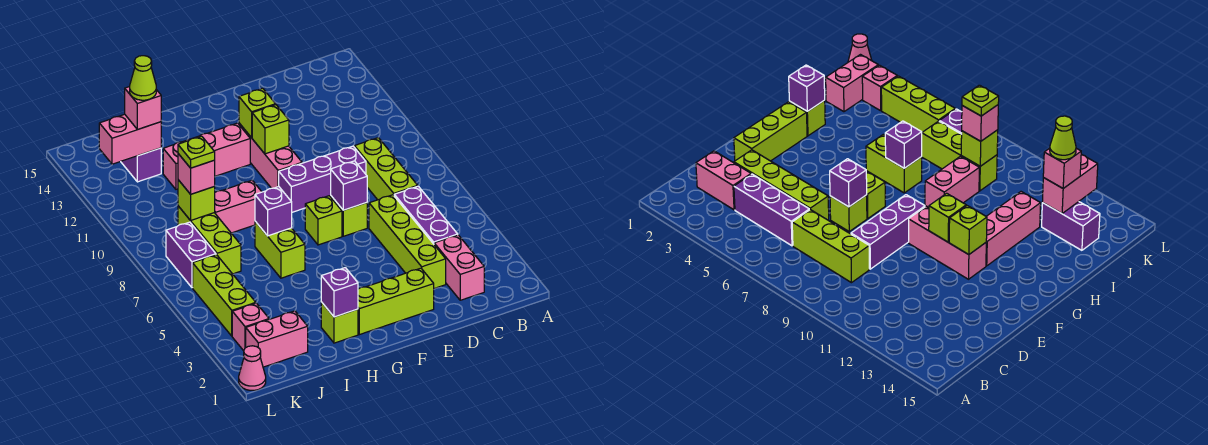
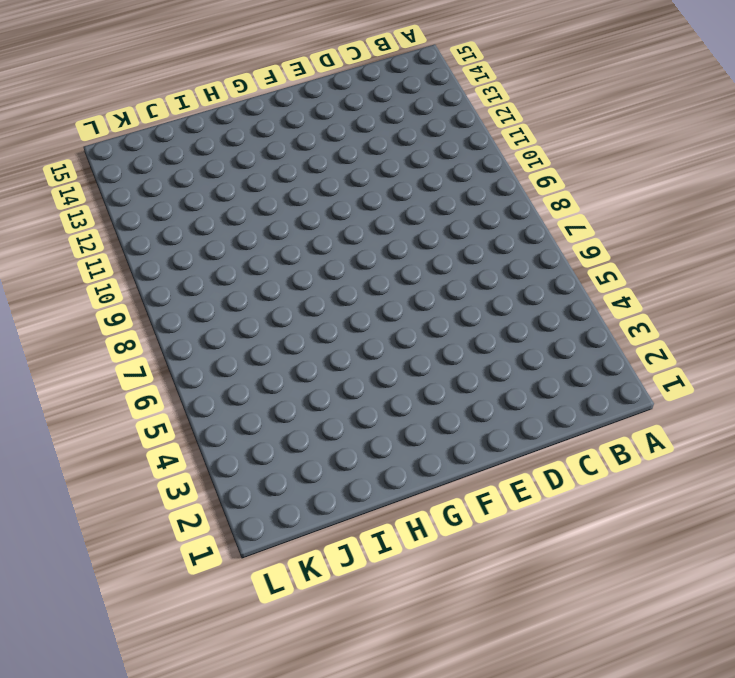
none -> pink 1x2 brick [434,235,484,300]
none -> purple 1x3 brick [394,186,458,244]
none -> lime 1x3 brick [354,138,418,200]
none -> lime 1x4 brick [369,195,446,289]

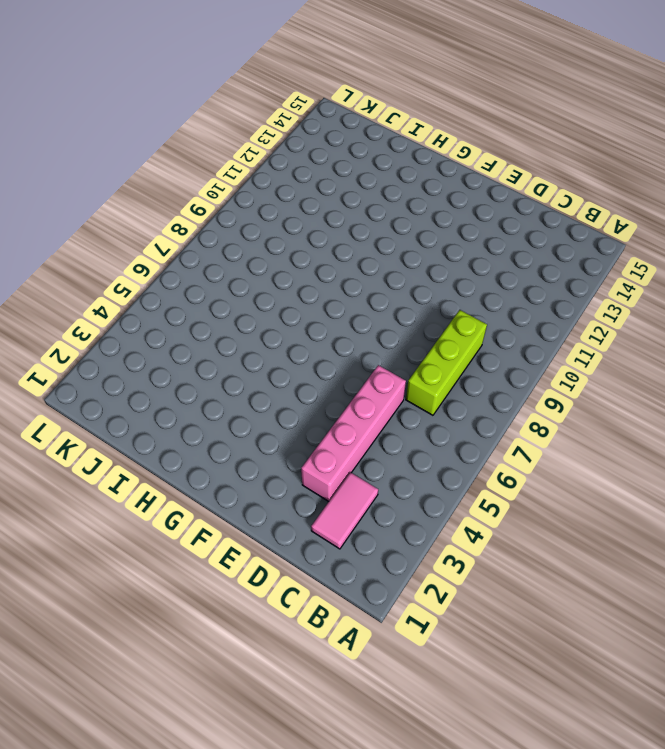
pink 1x2 tile [311,472,378,549] -> pink 1x2 brick [434,235,484,300]
pink 1x4 brick [301,365,406,501] -> lime 1x4 brick [369,195,446,289]
none -> purple 1x3 brick [394,186,458,244]
none -> purple 1x3 brick [279,146,366,212]
none -> lime 1x3 brick [358,268,434,335]
none -> lime 1x1 brick [331,196,367,236]

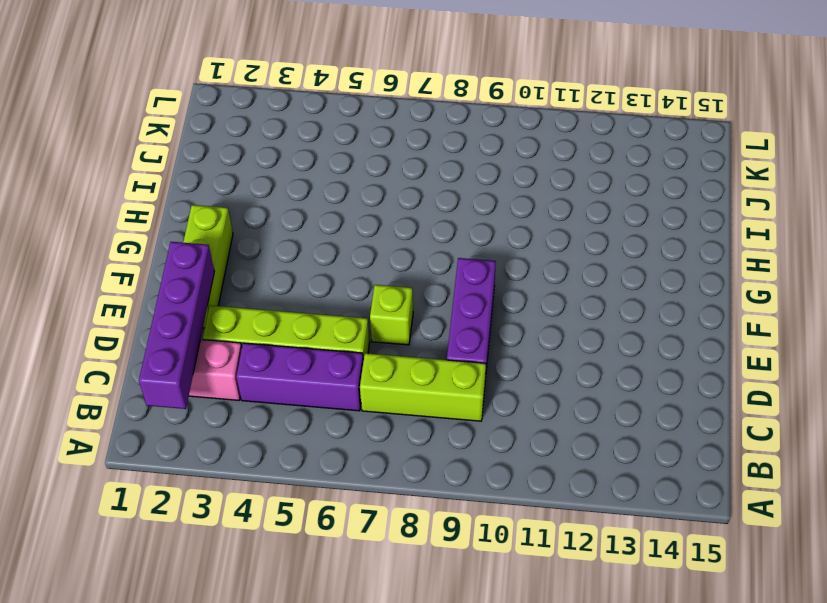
purple 1x4 brick [139,242,215,409] -> none
none -> lime 1x1 brick [305,196,342,245]
none -> pink 1x3 brick [239,123,302,188]
none -> pink 1x3 brick [163,123,250,189]
none -> lime 1x1 brick [321,302,358,343]

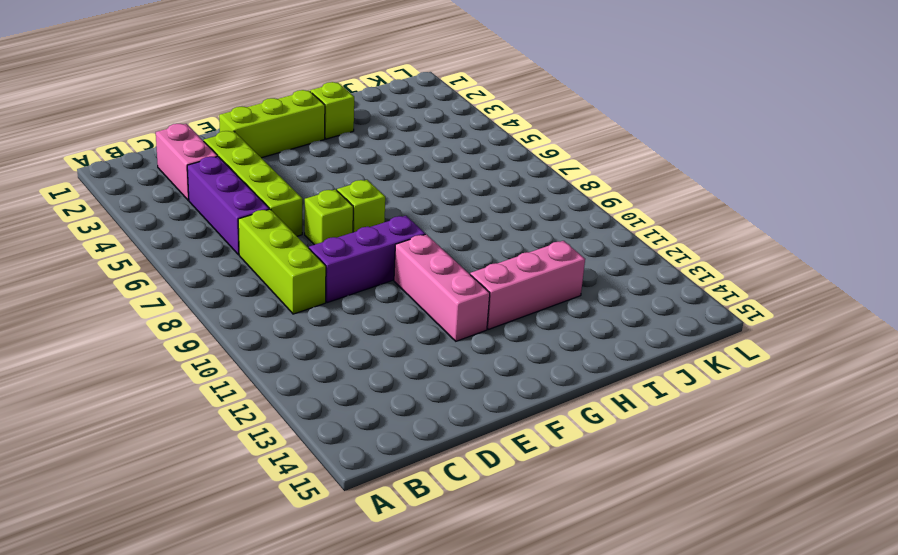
none -> lime 1x2 brick [255,221,305,278]
none -> pink 1x2 brick [215,181,262,233]
none -> pink 1x2 brick [246,311,308,367]
none -> lime 1x3 brick [178,206,241,274]

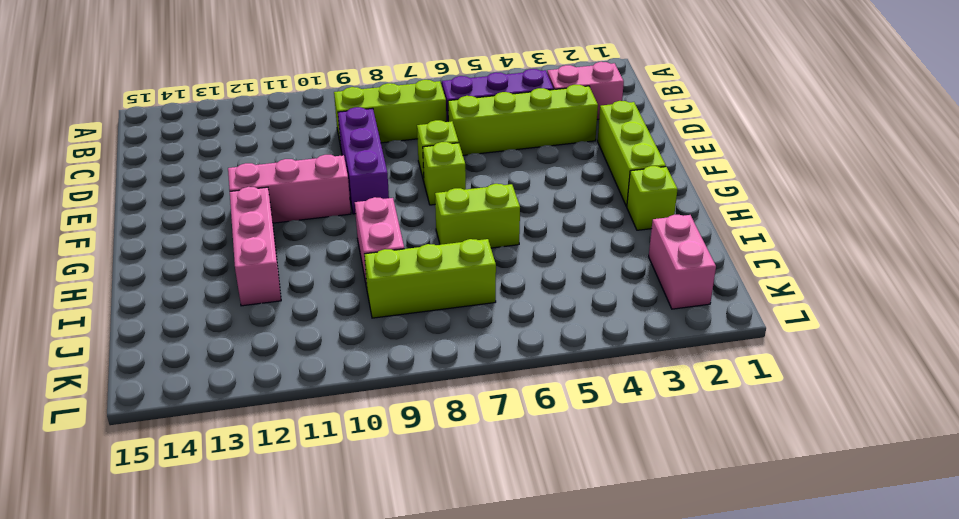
none -> purple 1x2 brick [121,148,161,182]
none -> pink 1x1 brick [232,303,269,351]
none -> lime 1x3 brick [193,255,256,336]
none -> purple 1x2 brick [166,222,216,288]

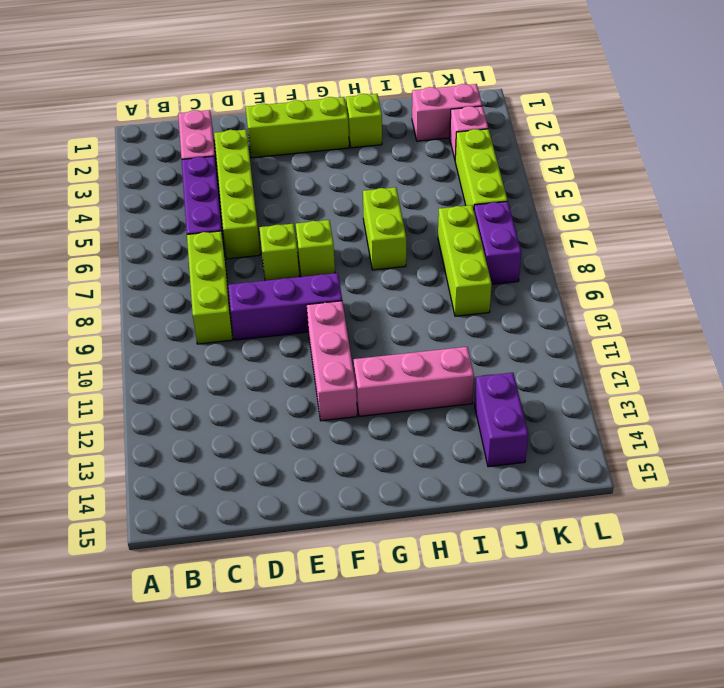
none -> pink 1x2 brick [215,181,262,233]
none -> pink 1x1 cone [239,346,266,390]
none -> purple 1x1 brick [331,161,367,210]
none -> lime 1x1 brick [252,105,289,154]

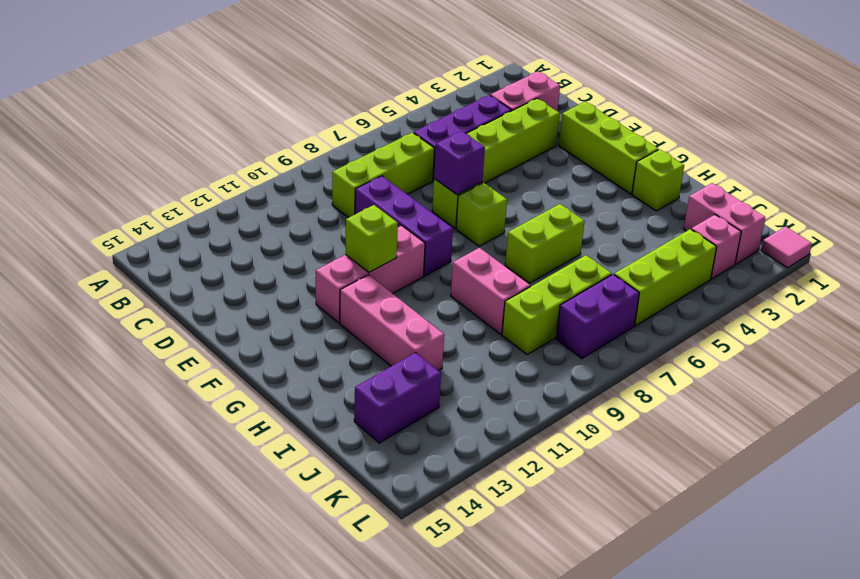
pink 1x1 tile [761,226,812,268] -> pink 1x1 cone [239,346,266,390]
none -> lime 1x1 brick [239,88,276,138]
none -> purple 1x1 brick [321,268,358,317]
none -> purple 1x1 brick [255,187,292,236]
none -> lime 1x1 brick [178,180,215,221]

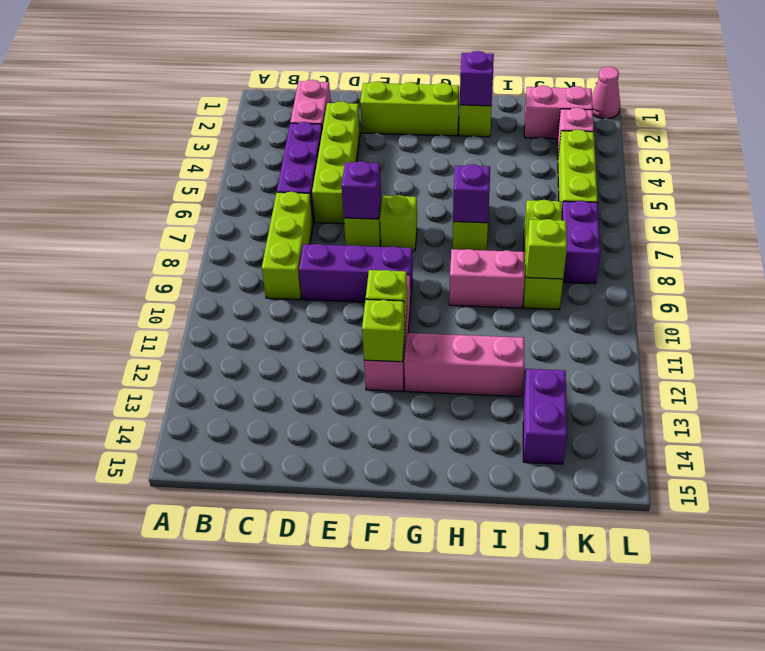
none -> pink 1x2 brick [99,114,161,164]
none -> pink 1x1 brick [178,154,215,194]
none -> pink 1x1 brick [125,87,161,130]
none -> lime 1x1 plate [178,136,215,168]

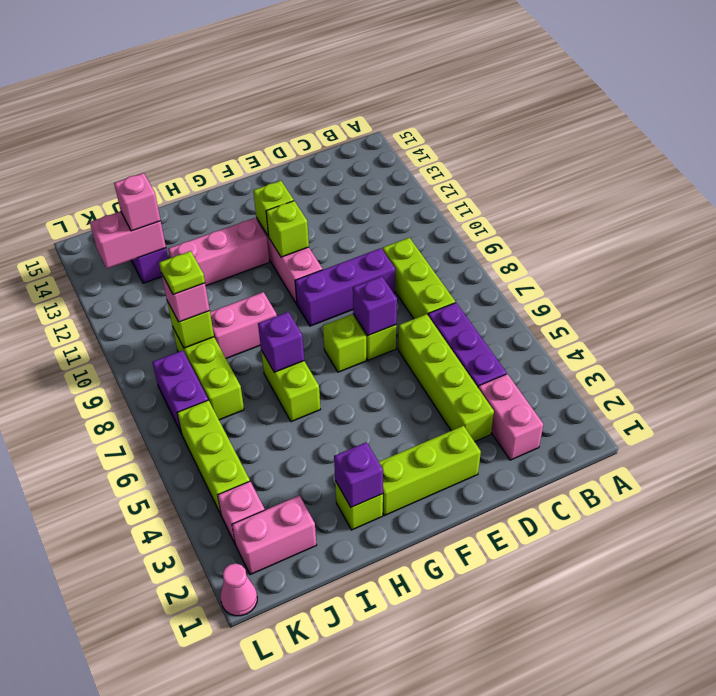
none -> lime 1x1 cone [130,56,156,100]

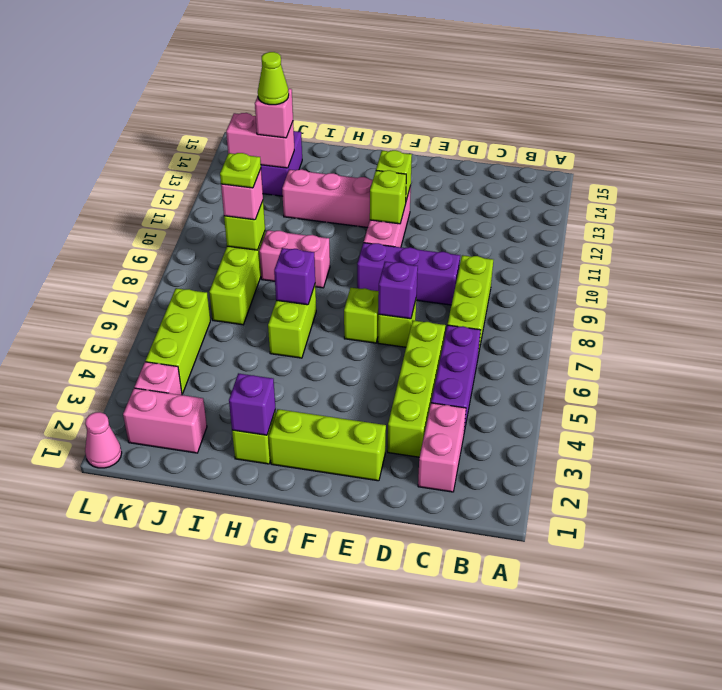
none -> purple 1x2 brick [166,222,216,288]

